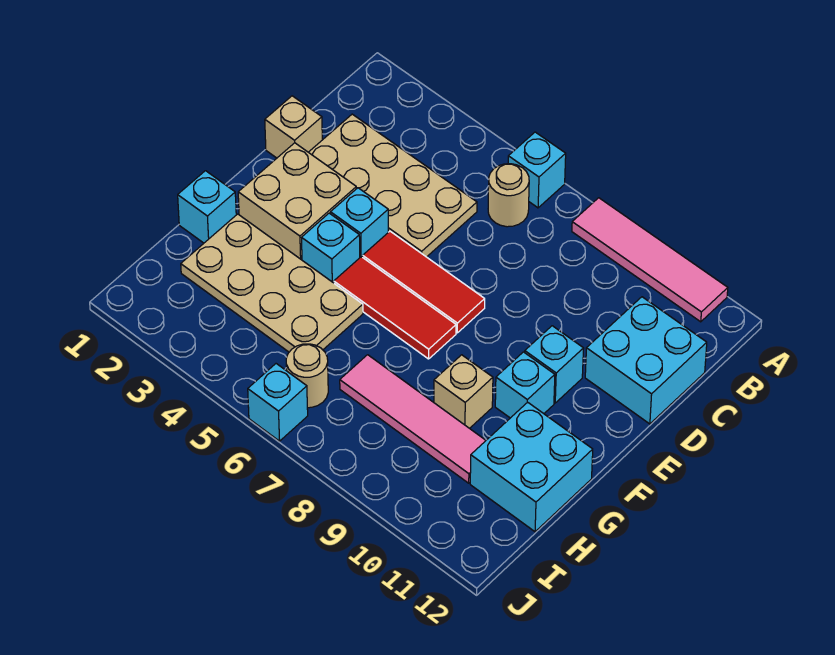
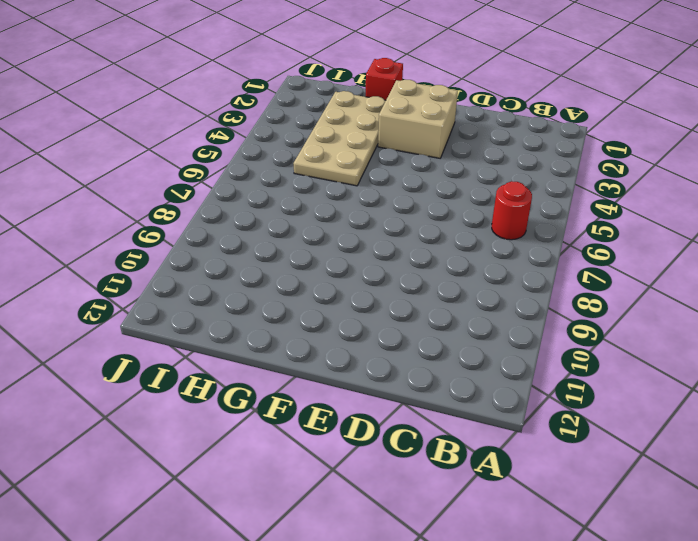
red 1x1 round brick [492,181,532,240] -> tan 1x1 round brick [488,164,529,227]
red 1x1 brick [366,58,403,100] -> cyan 1x1 brick [178,171,236,243]
none -> cyan 1x1 brick [508,132,566,208]
none -> pink 1x4 tile [572,198,728,322]
none -> tan 2x4 plate [309,114,477,257]

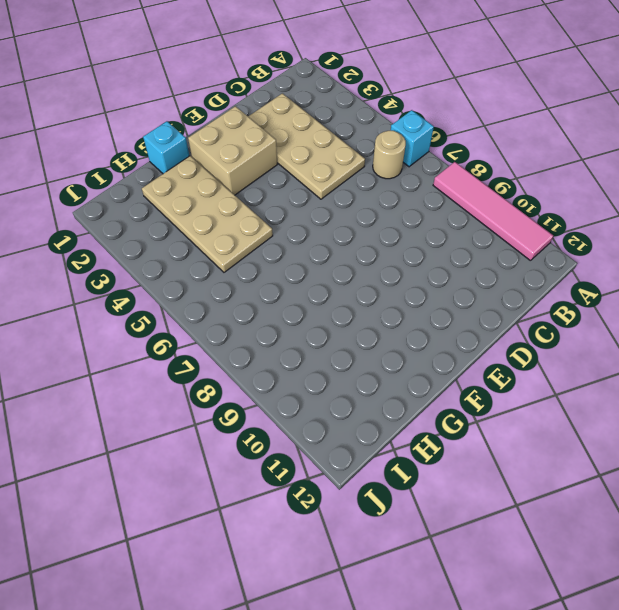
none -> cyan 2x2 brick [585,297,707,424]
none -> tan 1x1 brick [265,96,322,158]
none -> cyan 1x1 brick [331,188,388,257]

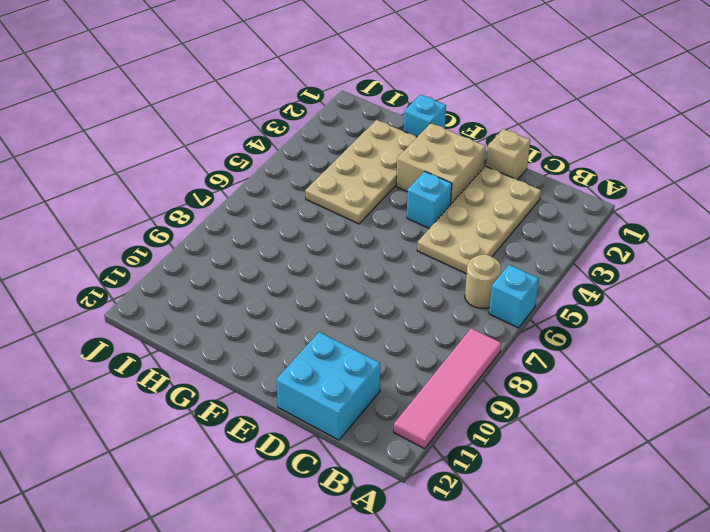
none -> red 1x3 tile [363,231,485,333]
none -> cyan 1x1 brick [525,326,584,403]
none -> cyan 1x1 brick [302,213,360,283]

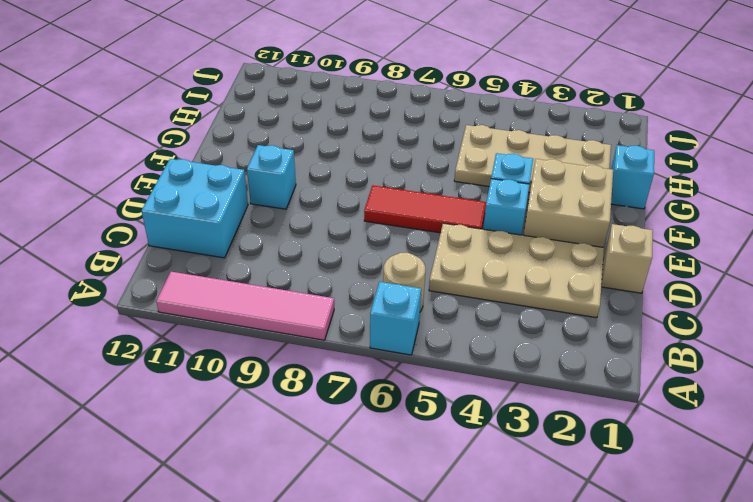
none -> red 1x3 tile [334,257,456,359]
none -> cyan 1x1 brick [495,352,555,418]
none -> tan 1x1 brick [434,355,493,428]

